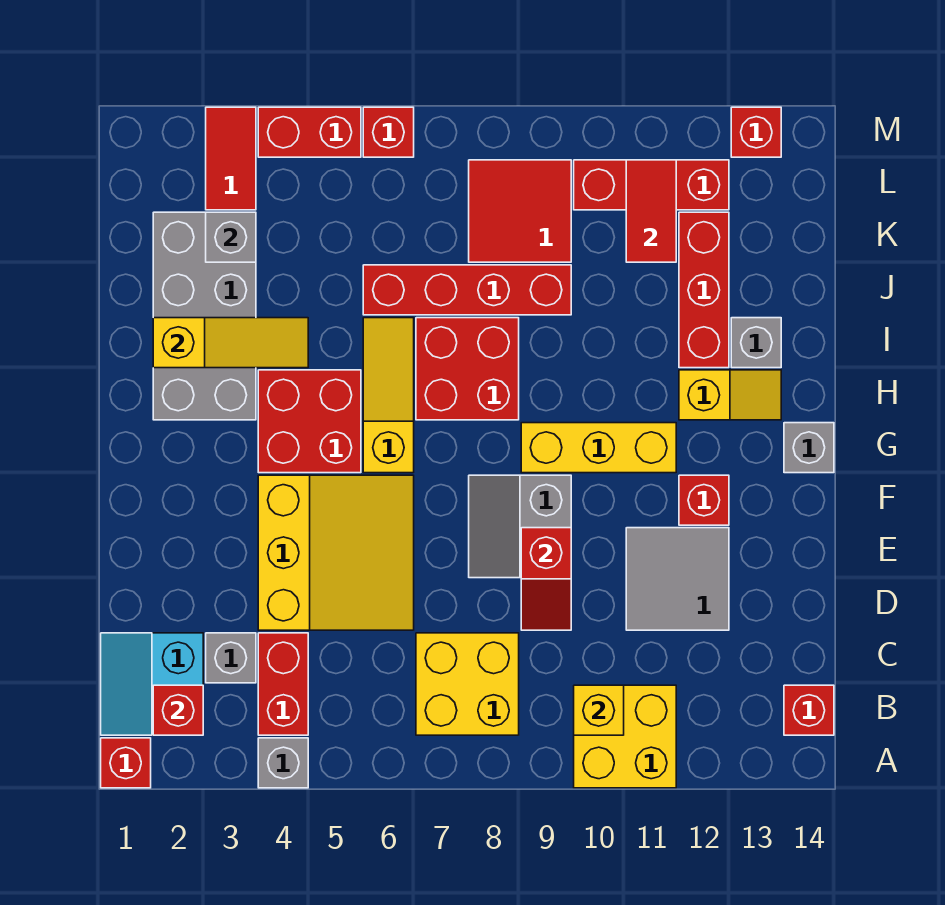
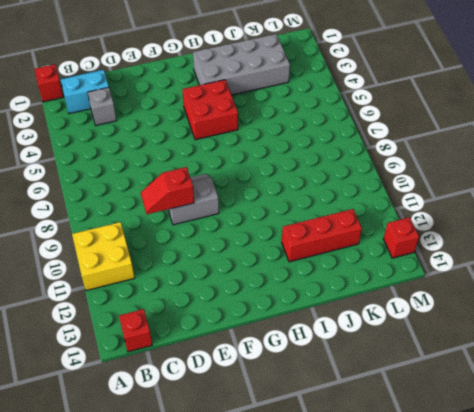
none -> grey 1x1 brick [258,738,308,788]
none -> red 1x2 brick [258,633,308,735]
none -> yellow 2x2 brick [416,633,519,735]
none -> yellow 3x3 slope [258,475,414,630]

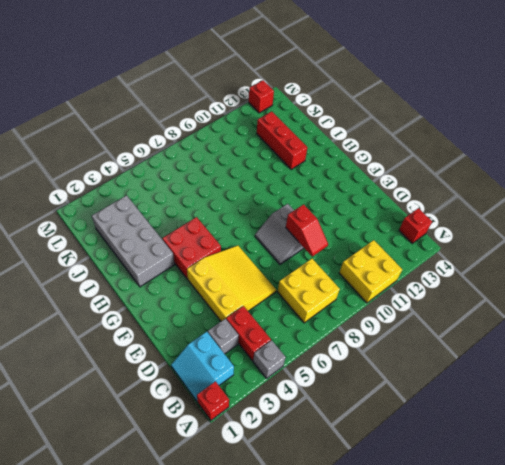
none -> grey 2x2 tile [626,528,729,630]
none -> red 1x1 brick [679,475,729,525]
none -> yellow 1x3 slope [363,318,414,473]
none -> yellow 1x3 brick [521,423,676,473]

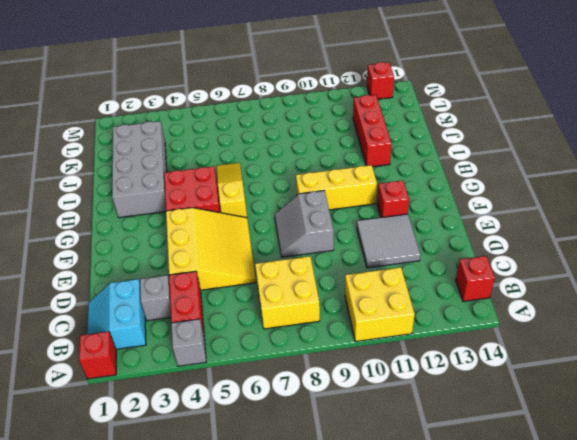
none -> grey 1x1 brick [784,423,834,473]
none -> red 2x2 brick [416,318,519,420]
none -> yellow 1x2 slope [679,370,781,420]
none -> grey 1x1 brick [731,318,781,368]

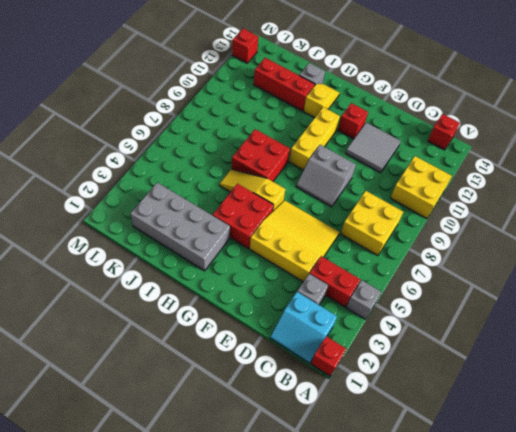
none -> grey 1x1 brick [784,423,834,473]
none -> red 1x4 brick [363,265,571,315]
none -> red 2x2 tile [469,160,571,262]
none -> red 1x2 tile [206,107,256,210]

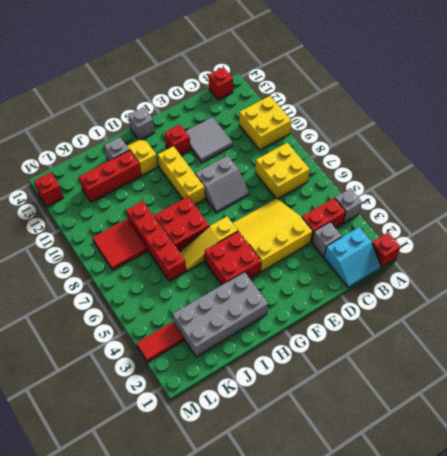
none -> red 1x3 brick [574,160,729,210]
none -> red 1x2 brick [258,107,361,157]
none -> red 1x1 brick [363,107,414,157]
none -> red 1x1 brick [153,685,203,735]

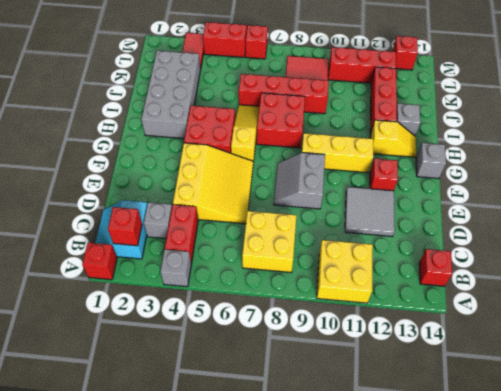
none -> yellow 1x1 brick [574,685,624,735]
none -> red 1x2 slope [521,528,571,630]
none -> yellow 1x3 slope [153,318,308,368]
none -> grey 1x1 brick [206,212,256,262]

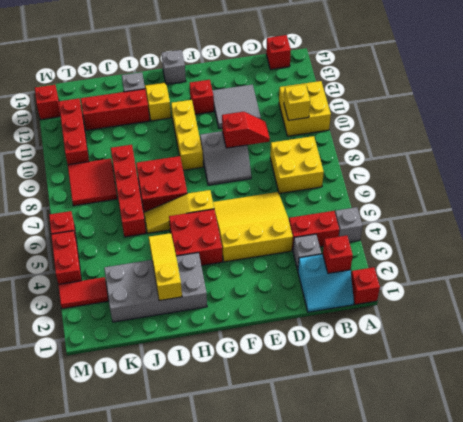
none -> grey 1x1 brick [206,212,256,262]
none -> red 1x2 tile [626,160,676,262]

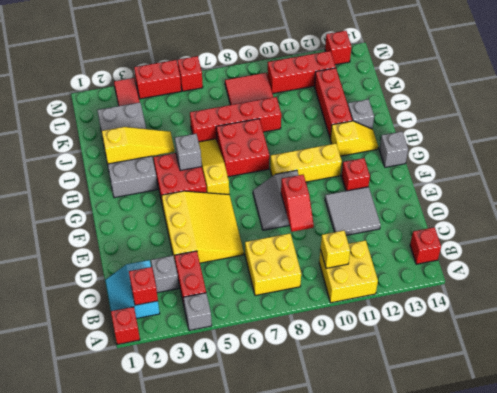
grey 1x1 brick [175,134,202,171] -> grey 1x1 brick moved to [206,212,256,262]
none -> red 1x2 tile [626,160,676,262]

